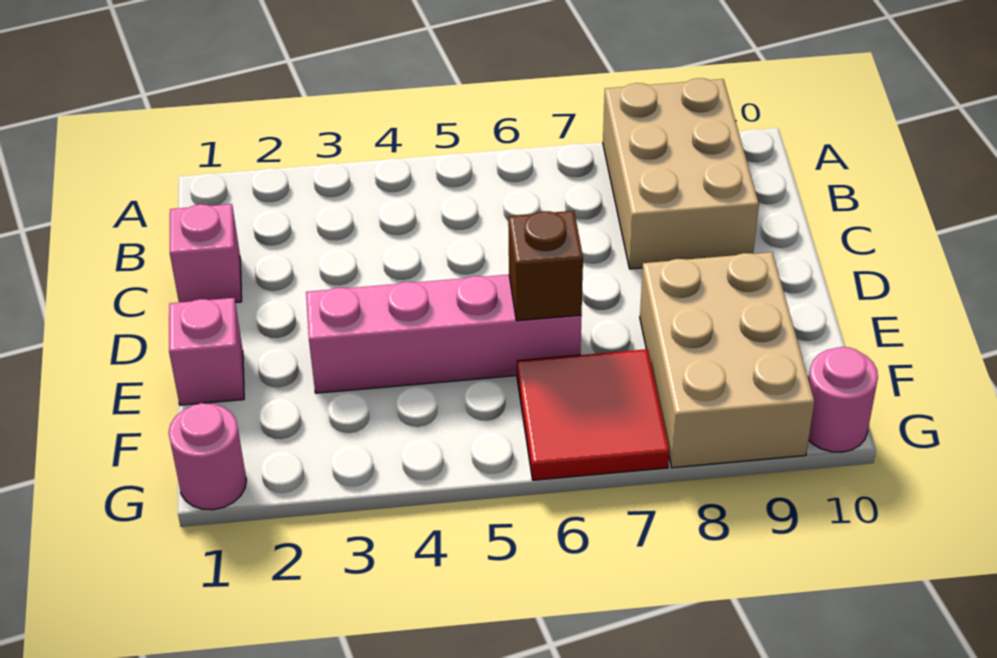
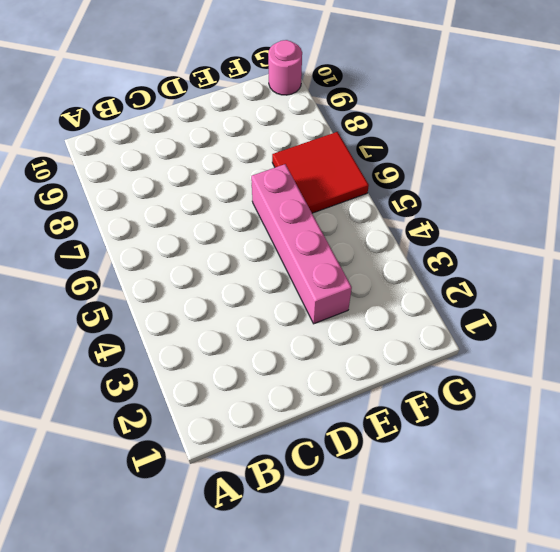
none -> tan 2x3 brick [603,78,759,269]
none -> pink 1x1 brick [170,204,242,303]

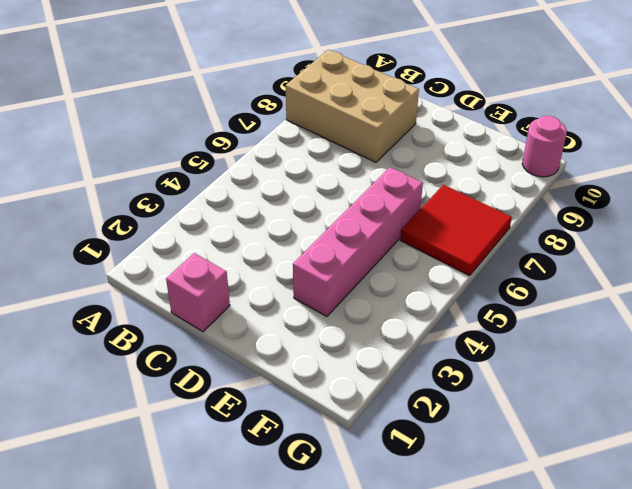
none -> pink 1x1 brick [169,298,244,405]
none -> tan 2x3 brick [640,252,815,468]

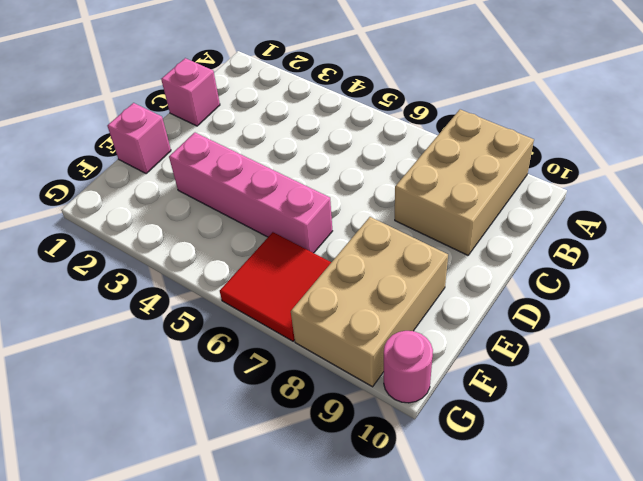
none -> pink 1x1 round brick [168,403,246,510]
none -> brown 1x1 brick [508,211,583,321]

